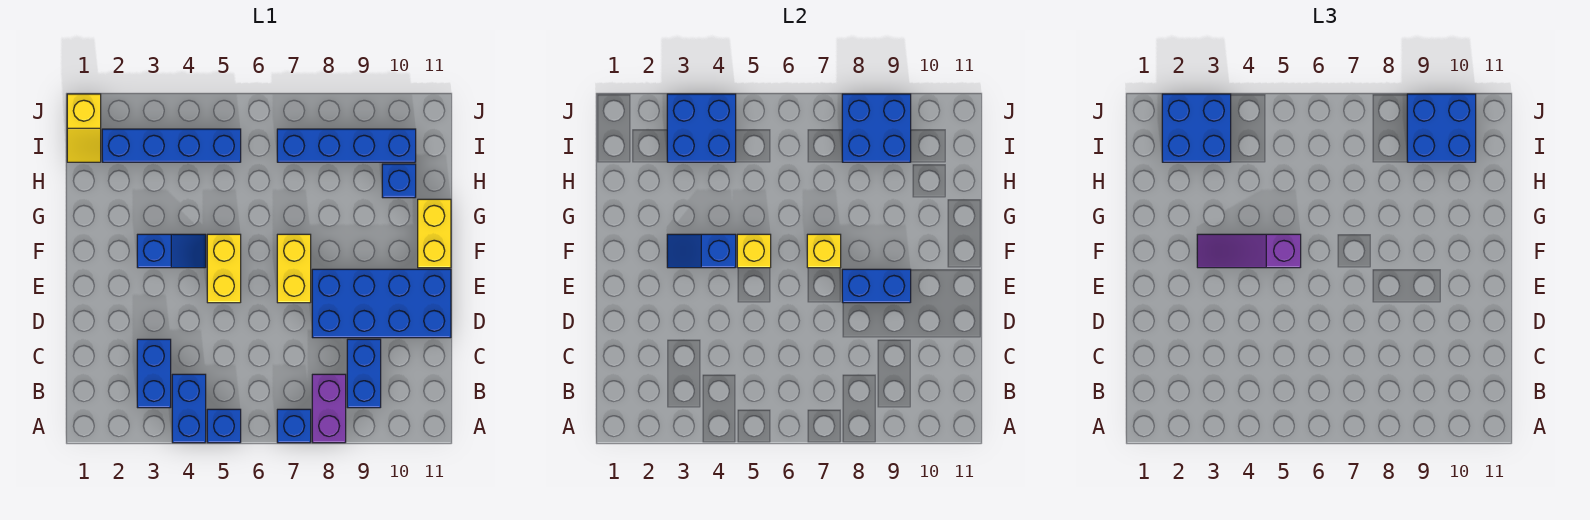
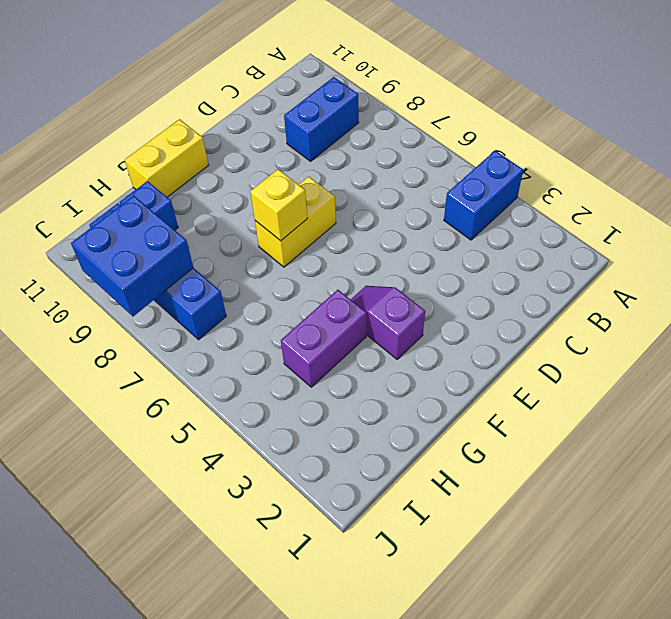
purple 1x2 slope [351,286,425,359] -> blue 1x2 slope [137,234,206,268]
purple 1x2 brick [281,290,366,387] -> purple 1x2 brick moved to [312,374,346,443]
none -> blue 1x1 brick [207,409,241,443]
none -> blue 1x1 brick [277,409,311,443]
none -> blue 1x2 brick [137,339,171,408]

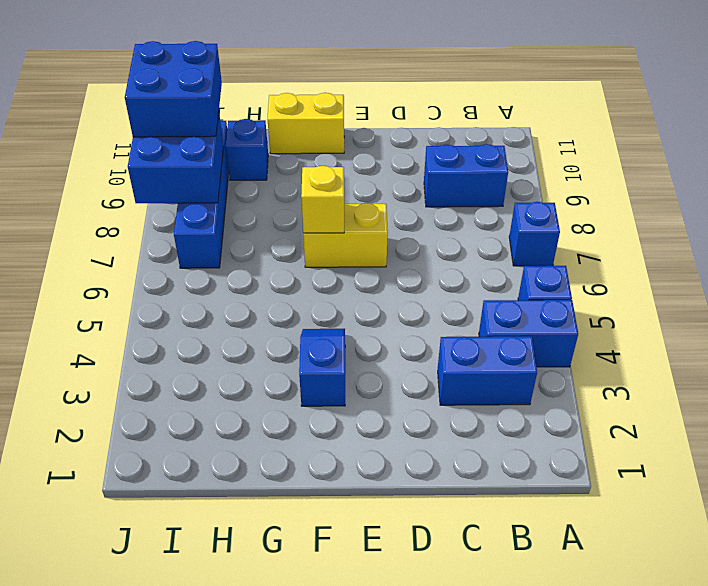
none -> purple 1x2 brick [312,374,346,443]
none -> blue 2x4 brick [312,269,451,338]
none -> yellow 1x2 brick [207,234,241,303]

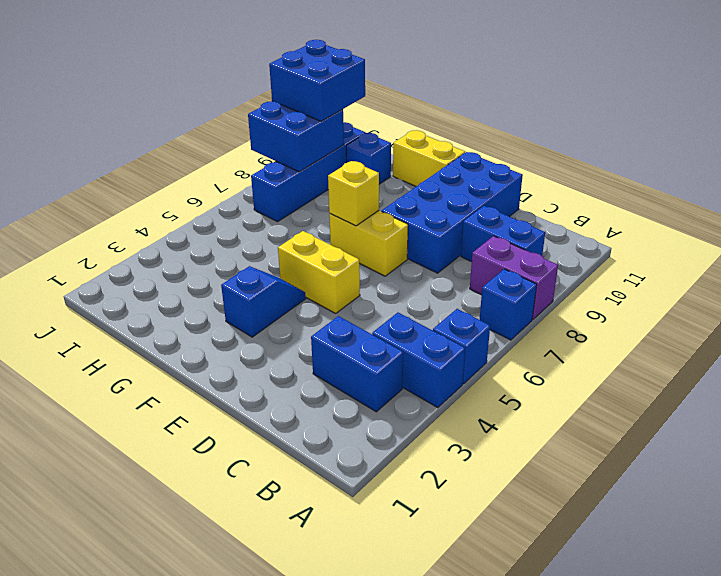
none -> yellow 1x2 slope [67,94,101,162]
none -> blue 1x4 brick [102,129,241,162]
none -> blue 1x2 brick [842,269,911,303]

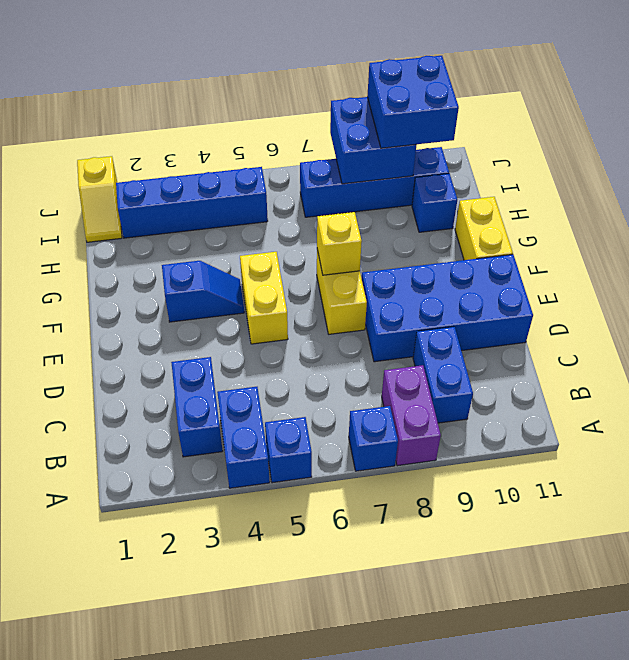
none -> blue 1x2 brick [842,269,911,303]
none -> blue 1x2 slope [667,234,736,268]
none -> yellow 1x1 brick [737,234,771,268]

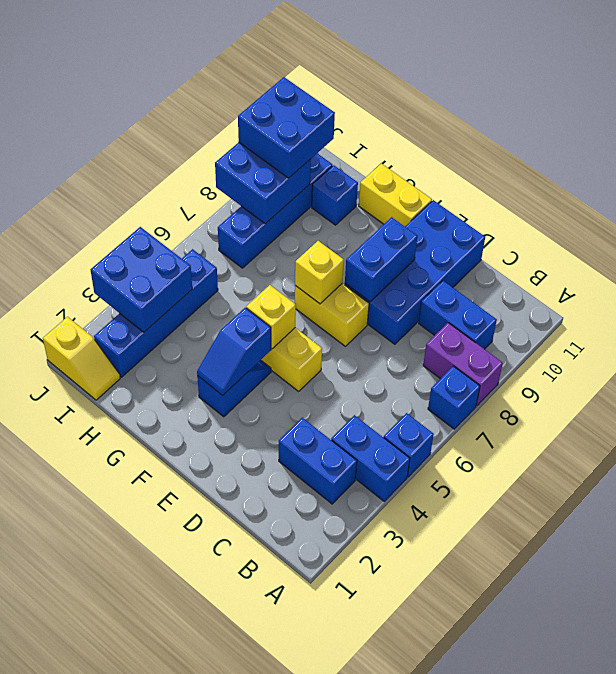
none -> purple 1x3 slope [1197,234,1301,268]
none -> blue 2x2 brick [1162,94,1231,162]

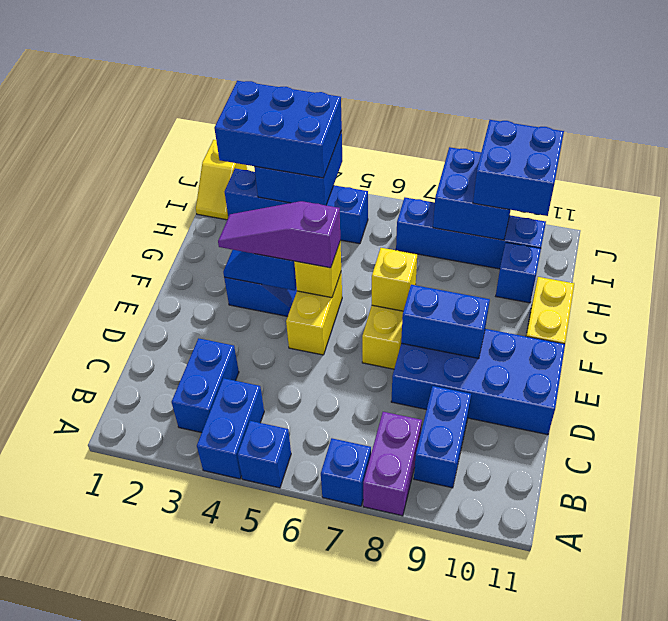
blue 2x3 brick [214,81,342,178] -> blue 2x2 brick [1162,94,1231,162]

